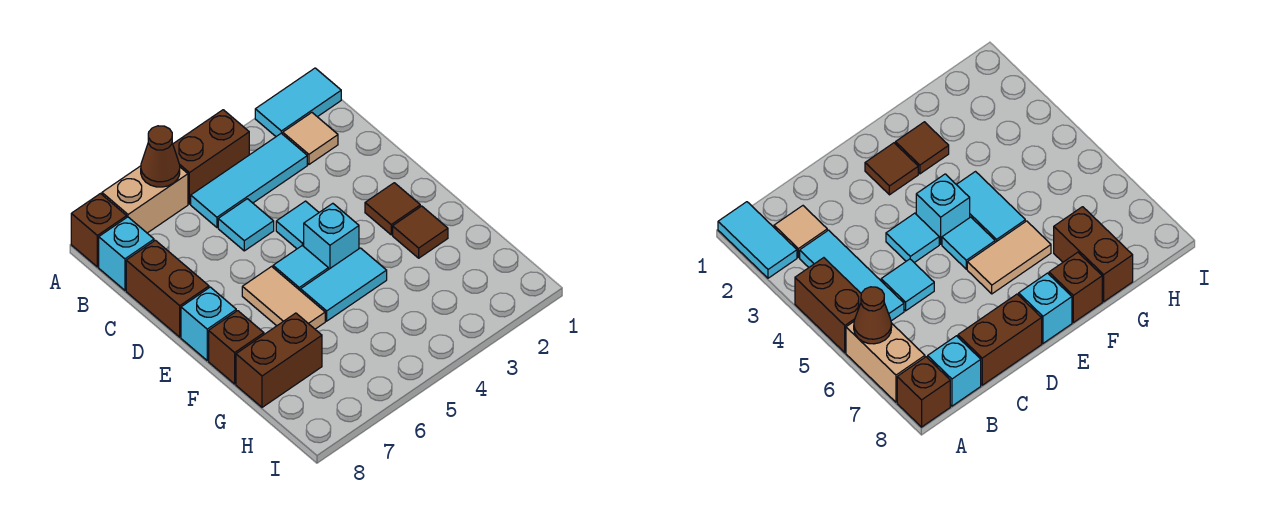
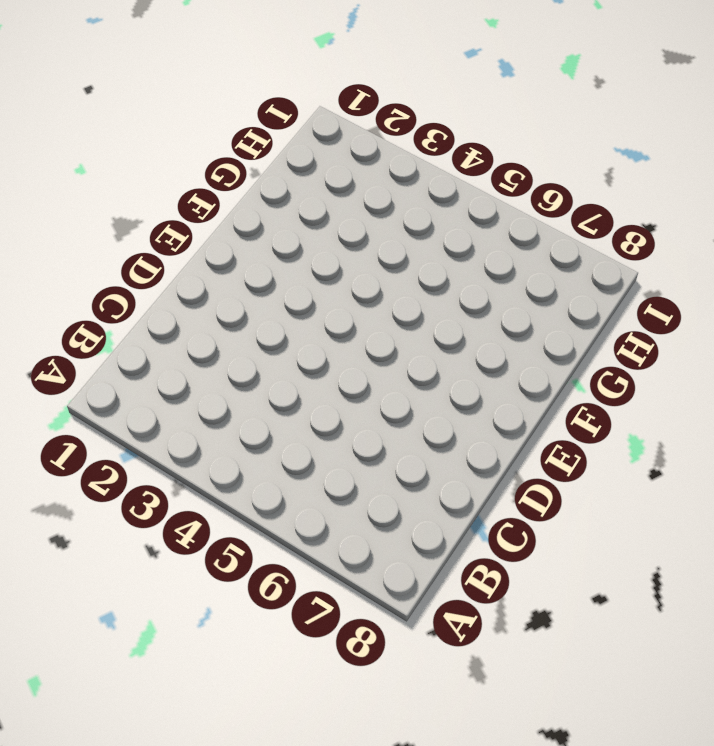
none -> cyan 1x2 tile [255,68,341,136]
none -> brown 1x2 brick [173,110,249,204]
none -> tan 1x2 brick [102,166,188,233]

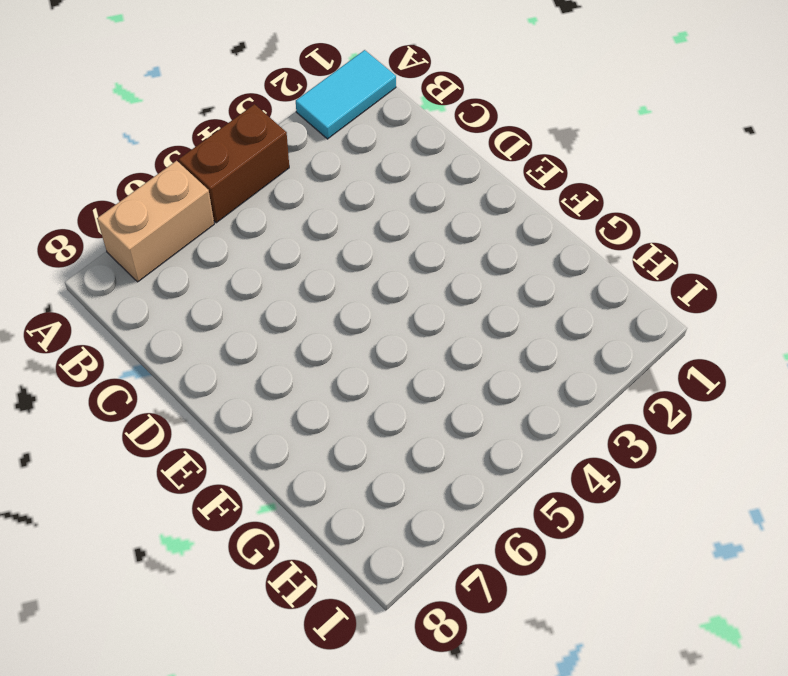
none -> brown 1x1 brick [71,194,127,267]
none -> tan 1x1 tile [283,113,338,165]
none -> cyan 1x3 tile [191,133,307,227]

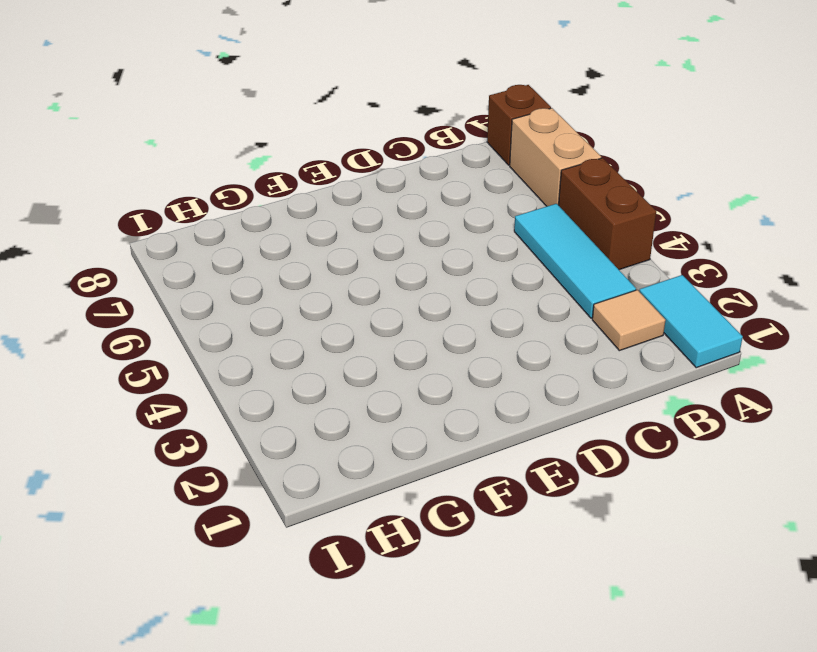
none -> cyan 1x1 brick [99,217,154,290]
none -> cyan 1x1 tile [218,199,274,251]
none -> brown 1x2 brick [126,240,209,337]

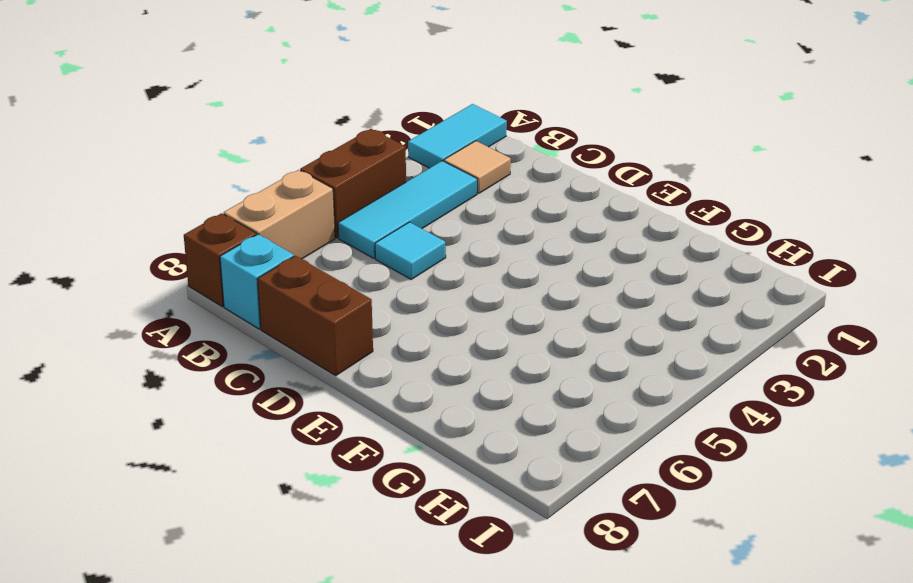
none -> cyan 1x1 tile [276,201,319,249]
none -> brown 1x1 tile [365,183,420,235]
none -> cyan 1x1 brick [304,203,359,270]

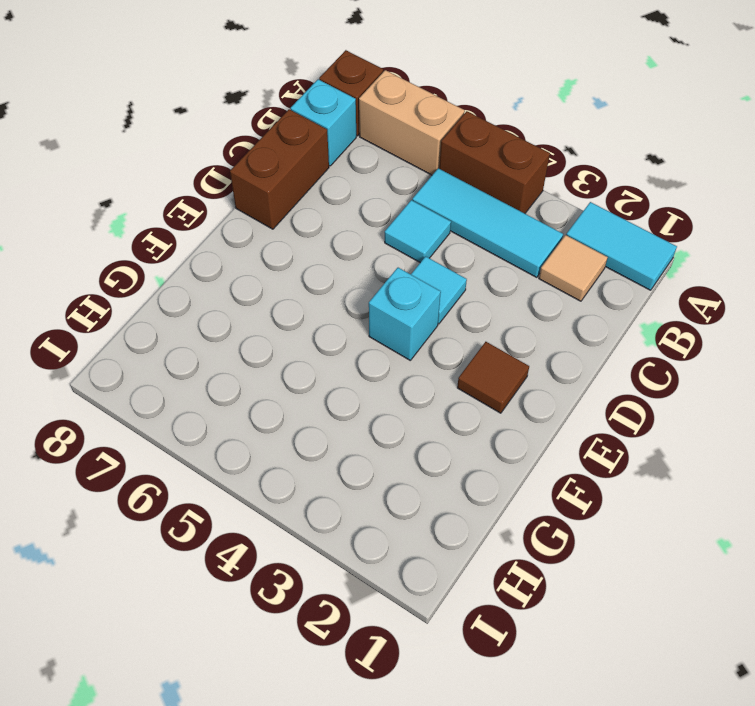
none -> cyan 1x1 tile [273,246,328,291]
none -> tan 1x2 tile [242,267,325,329]
none -> cyan 1x1 brick [181,287,236,360]

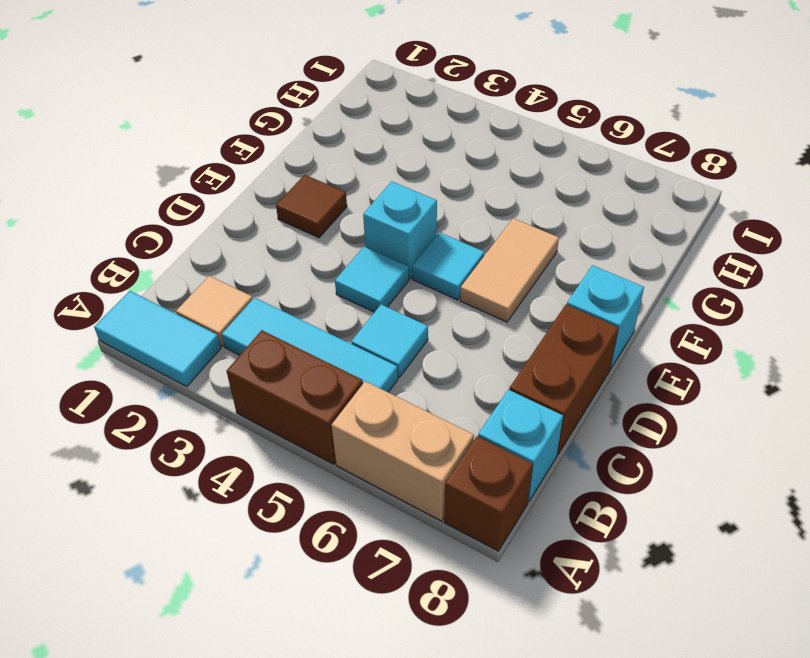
none -> brown 1x1 tile [393,206,448,258]
none -> cyan 1x2 tile [301,248,387,321]
none -> brown 1x1 brick [209,311,264,384]

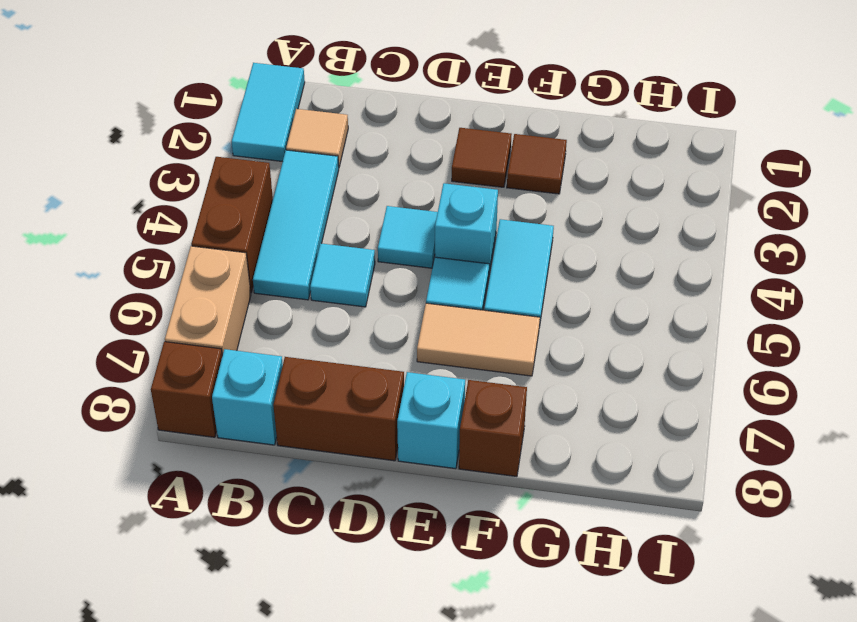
none -> brown 1x2 brick [236,313,322,407]
none -> brown 1x1 cone [141,126,180,187]

